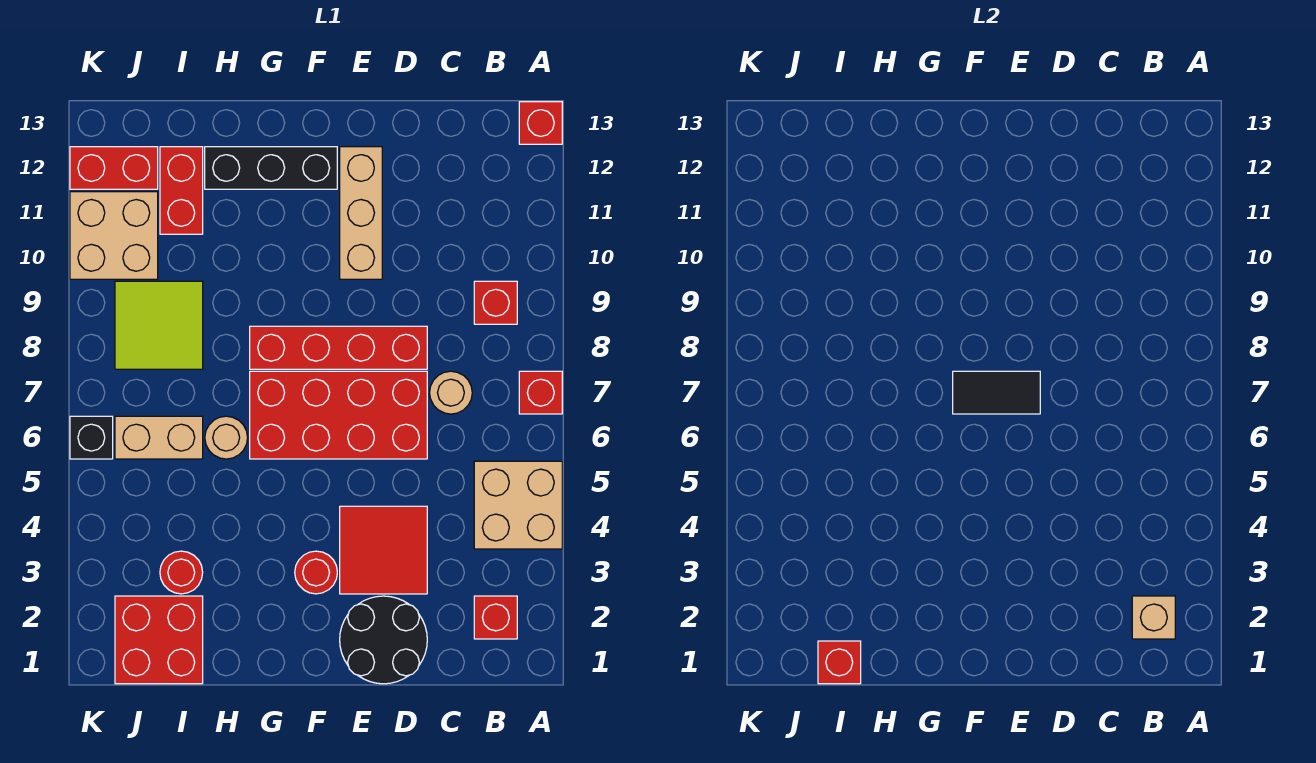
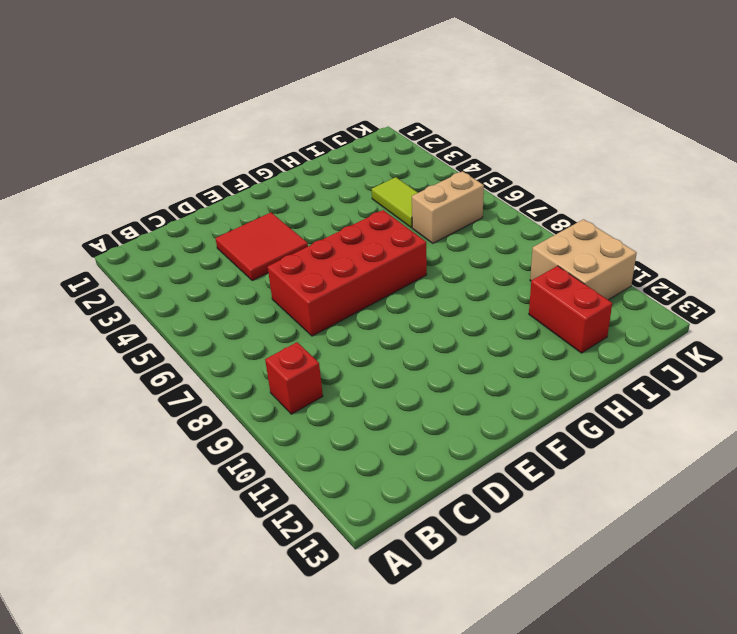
lime 1x2 tile [372,177,418,228] -> none
none -> tan 2x2 brick [474,461,562,549]
none -> red 1x1 brick [519,371,562,414]
none -> red 1x1 brick [519,102,562,144]

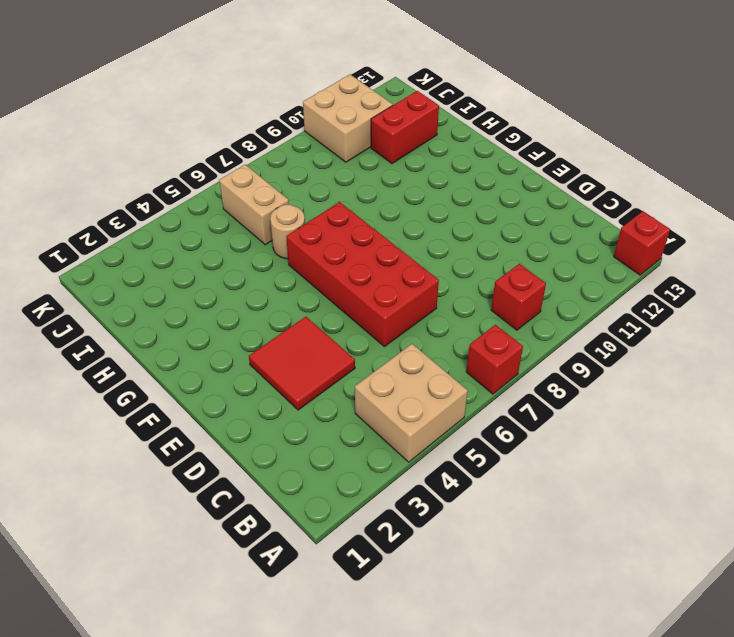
none -> red 1x1 brick [474,596,517,639]
none -> tan 1x1 round brick [430,371,472,414]
none -> black 2x2 round brick [340,596,427,684]

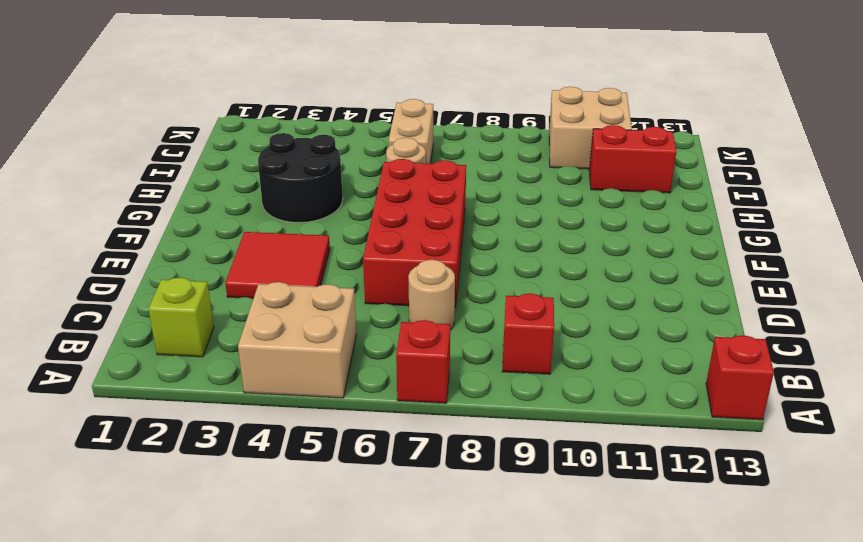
lime 1x1 brick [148,277,214,357] -> red 1x1 brick [474,596,517,639]
black 2x2 round brick [258,133,343,222] -> black 2x2 round brick moved to [340,596,427,684]
none -> red 1x4 brick [250,326,427,369]
none -> tan 1x3 brick [340,147,382,279]
none -> red 1x1 round brick [295,551,337,594]

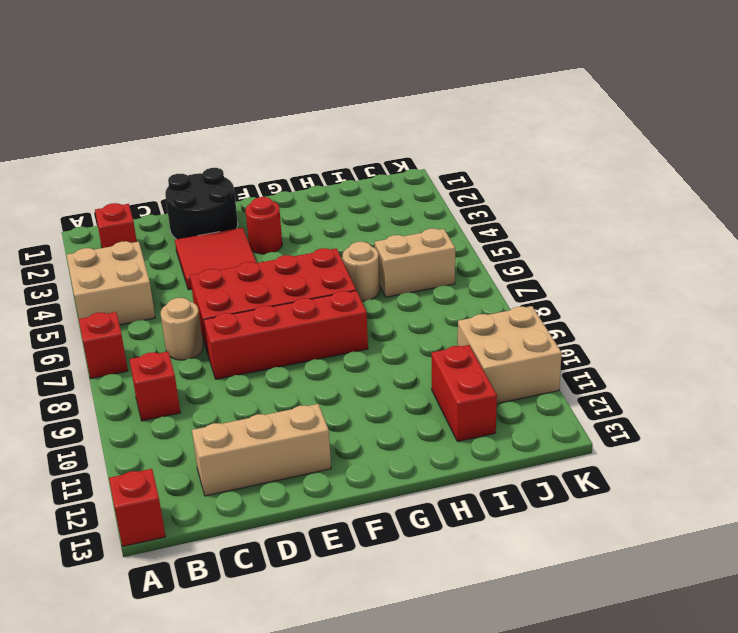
tan 1x3 brick [192,404,331,496] -> tan 1x3 brick turned to [340,147,382,279]
none -> black 1x3 brick [205,147,337,189]
none -> red 2x2 brick [115,596,203,684]
none -> red 1x1 round brick [160,551,203,594]

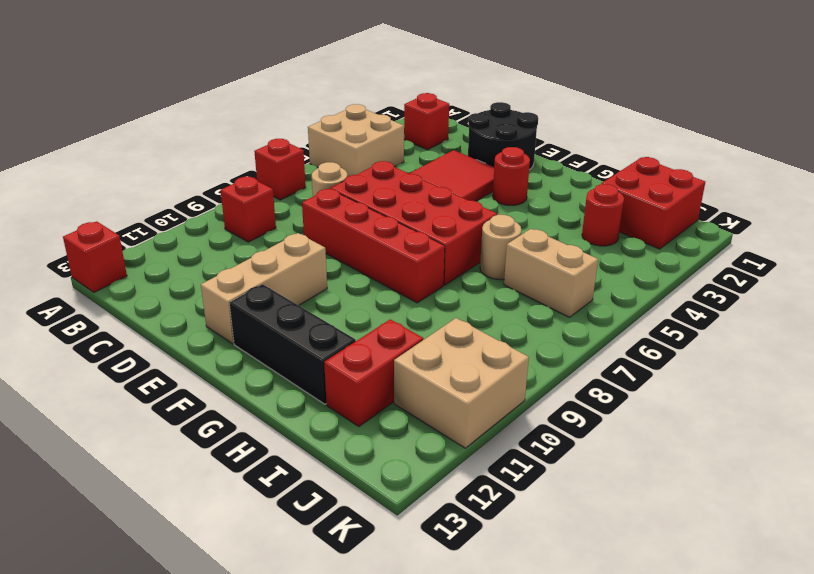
none -> lime 2x2 tile [115,281,203,369]
none -> red 1x2 brick [70,147,158,189]
none -> black 1x1 brick [70,416,113,459]

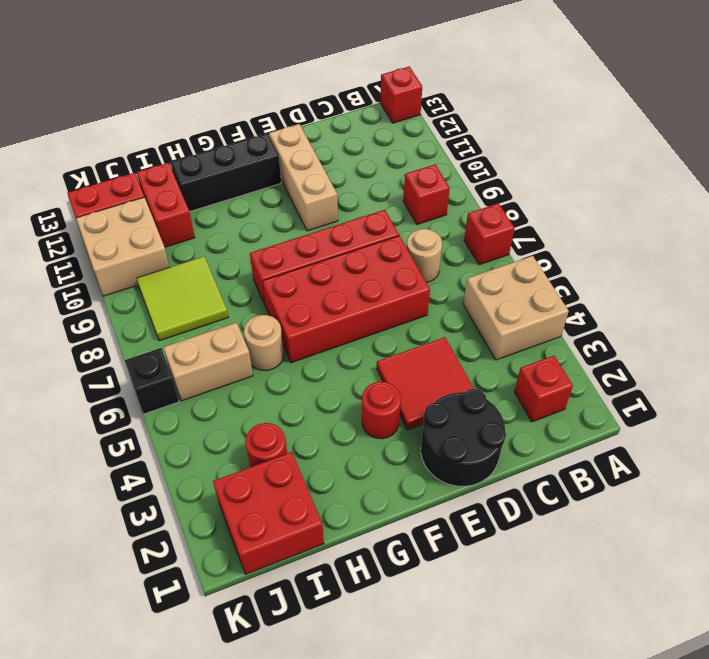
none -> tan 1x1 brick [1132,596,1175,639]
none -> black 1x2 tile [953,371,1040,414]
none -> red 1x1 brick [818,641,861,684]

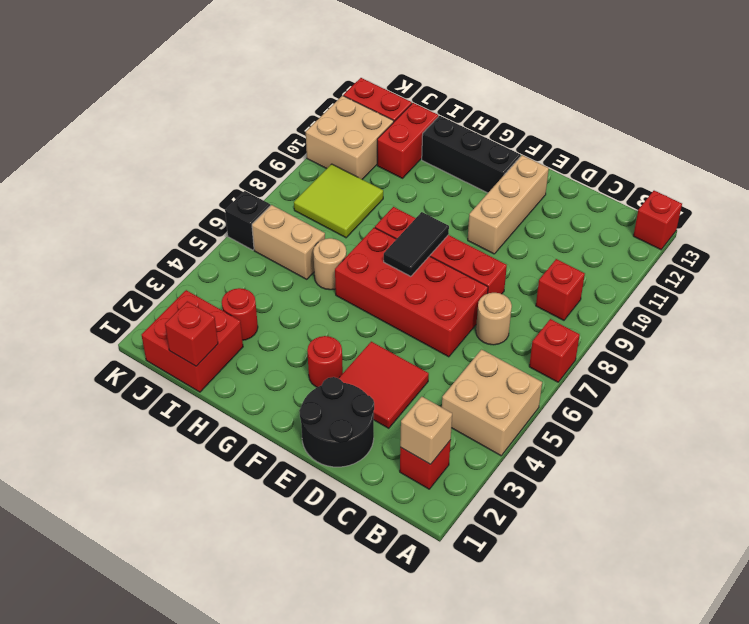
black 1x2 tile [384,212,449,276] -> black 1x2 tile turned to [953,371,1040,414]

